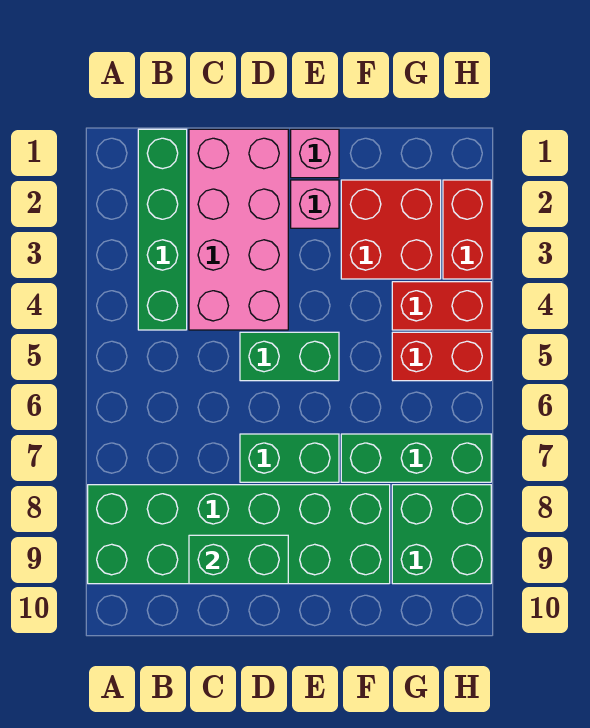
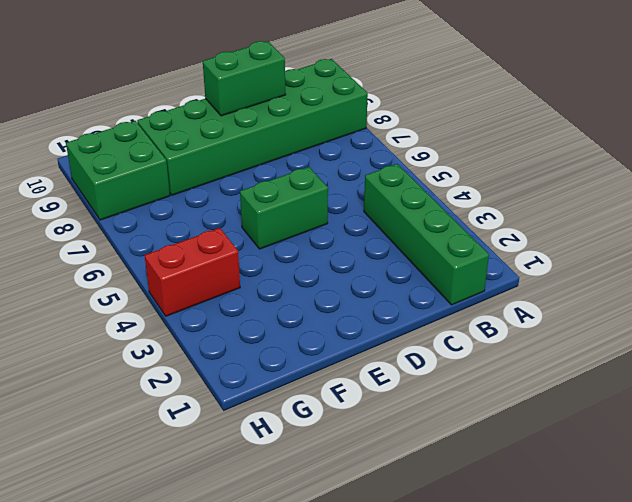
none -> pink 2x4 brick [189,129,288,330]
none -> green 1x2 brick [240,434,339,482]
none -> pink 1x1 brick [291,129,339,178]

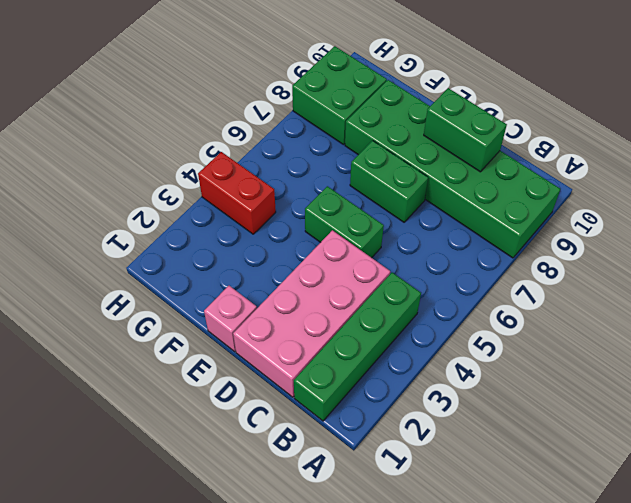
none -> pink 1x1 brick [291,180,339,228]
none -> red 2x2 brick [341,180,441,279]
none -> green 1x3 brick [341,434,491,482]

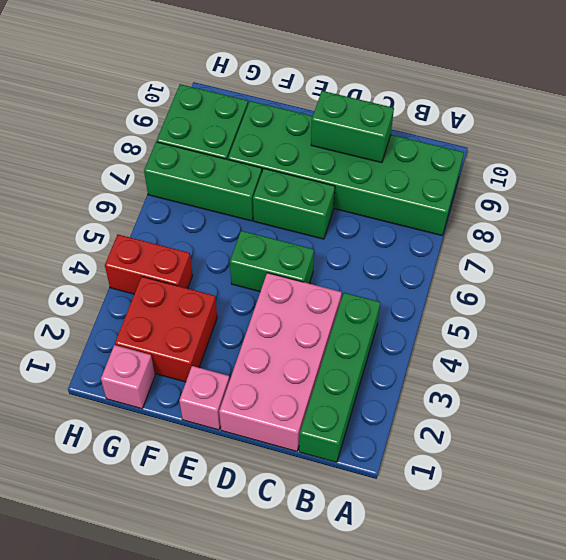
pink 1x1 brick [101,345,155,409] -> pink 1x1 brick moved to [291,180,339,228]
none -> red 1x2 brick [392,332,491,381]
none -> red 1x2 brick [443,180,491,279]

